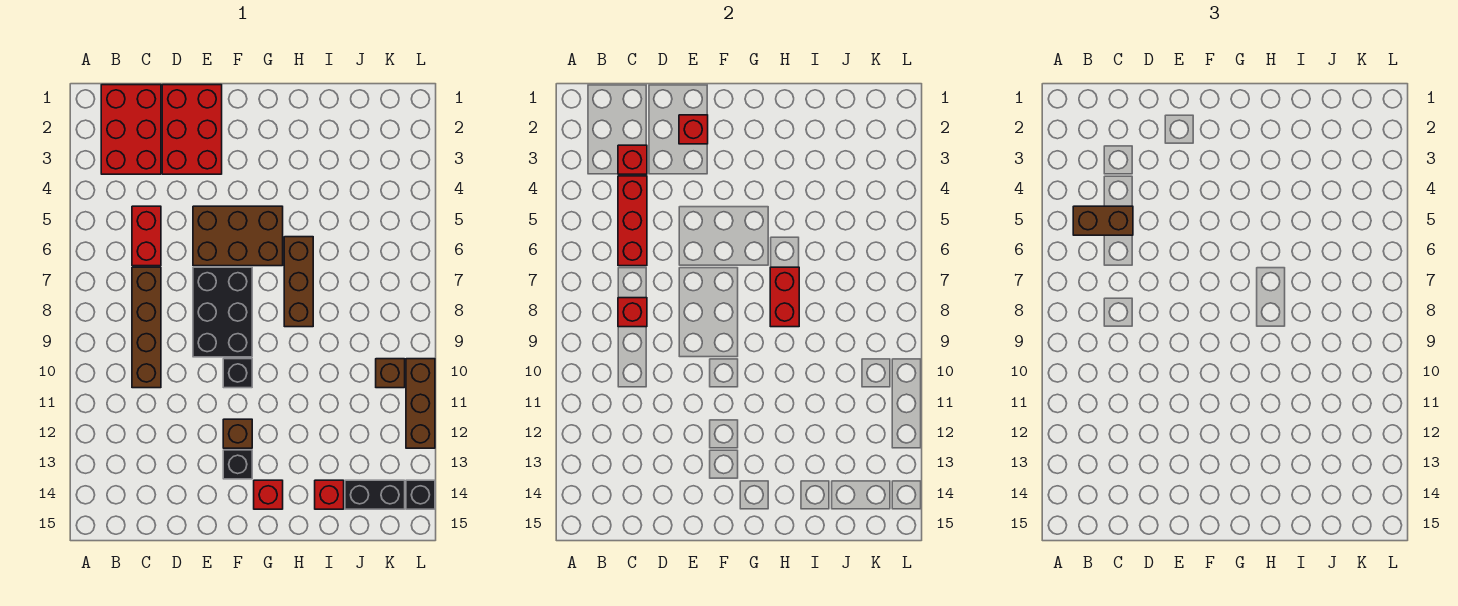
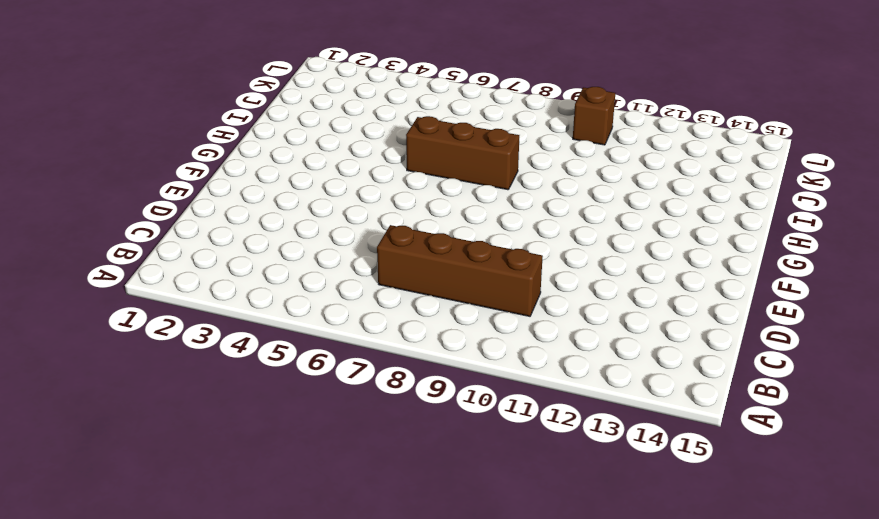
none -> red 2x3 brick [101,85,161,174]
none -> red 1x2 brick [132,206,161,266]
none -> red 2x3 brick [162,85,222,174]

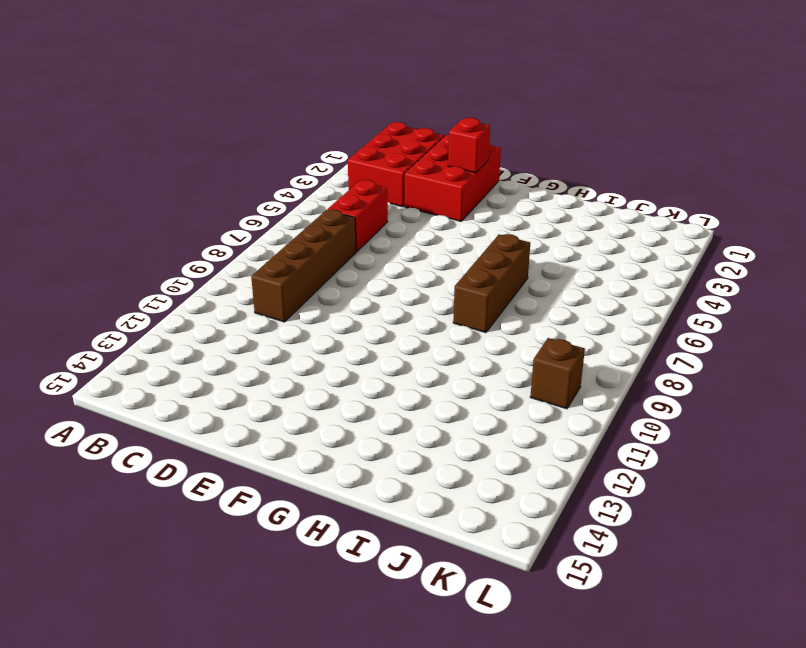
none -> brown 2x3 brick [193,206,283,266]
none -> black 2x3 brick [193,267,252,357]
none -> black 1x1 brick [223,359,252,388]

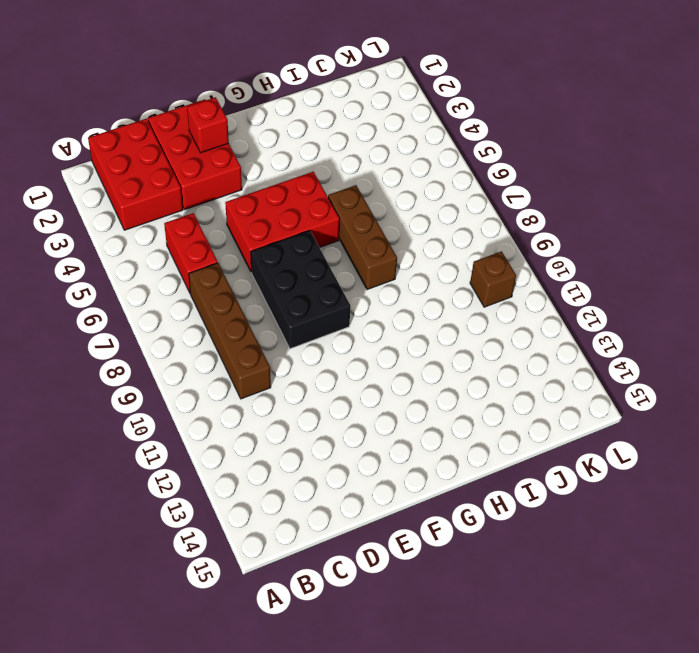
red 2x3 brick [225,172,339,271] -> brown 2x3 brick [193,206,283,266]
none -> black 1x1 brick [223,359,252,388]
none -> brown 1x1 brick [223,419,252,448]
none -> black 1x1 brick [223,450,252,479]

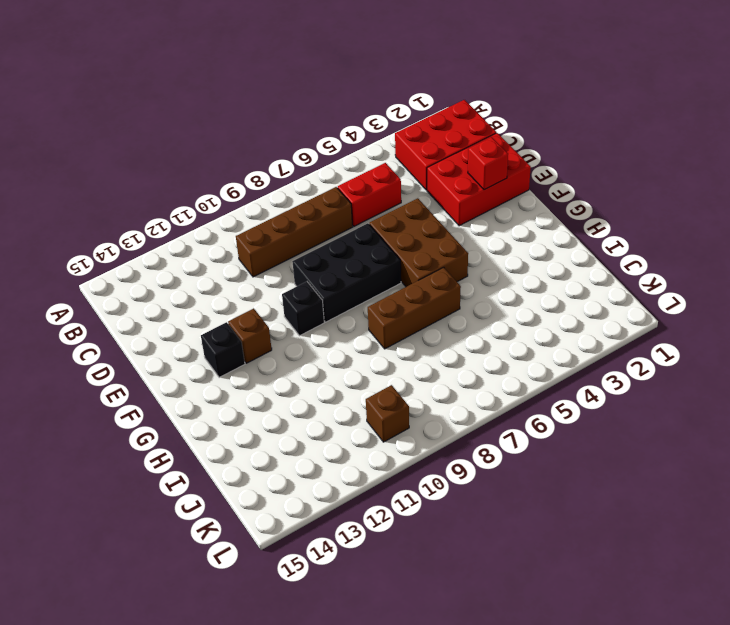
none -> red 1x1 brick [254,480,283,509]
none -> red 1x1 brick [315,480,344,509]
none -> black 1x2 brick [345,480,405,509]

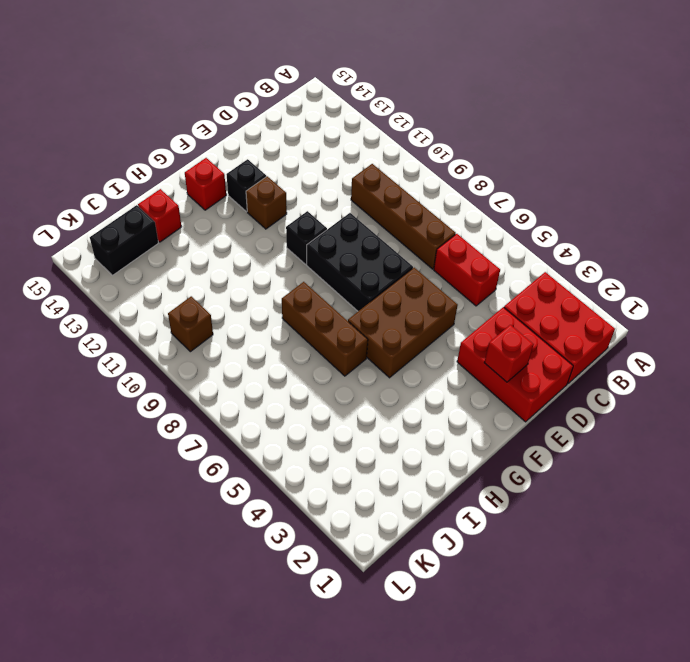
none -> brown 1x3 brick [406,359,435,448]
none -> black 1x1 brick [406,480,435,509]
none -> red 1x1 brick [618,145,647,174]

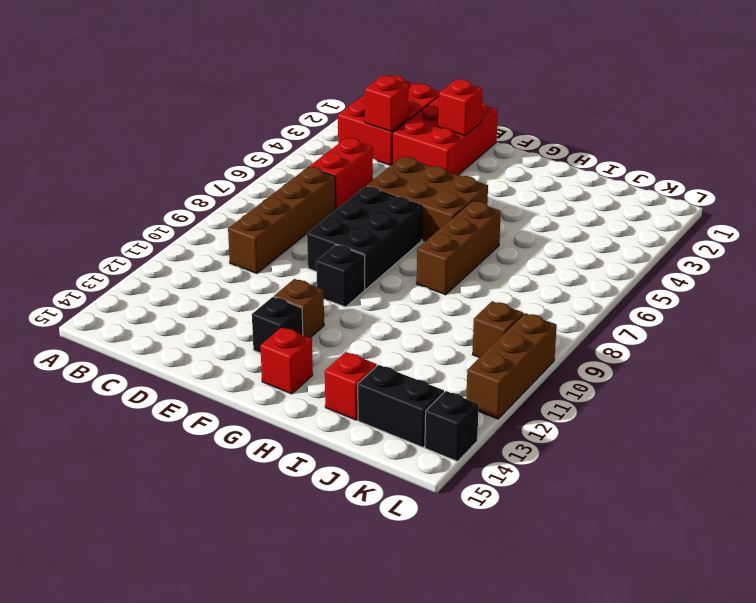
none -> red 1x3 brick [618,176,647,266]
none -> red 1x1 brick [618,298,647,327]
none -> red 1x2 brick [770,267,799,327]

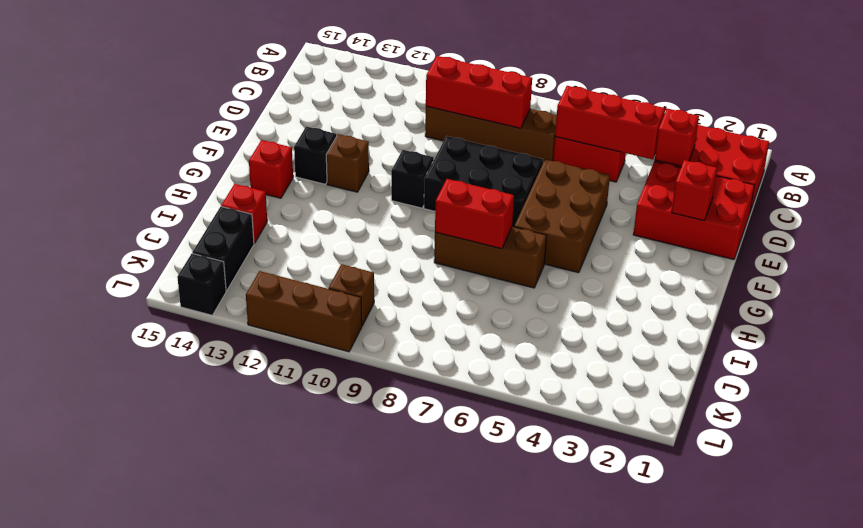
red 1x3 brick [426,56,532,128] -> red 1x1 brick [618,298,647,327]
none -> brown 1x2 brick [1073,206,1133,235]

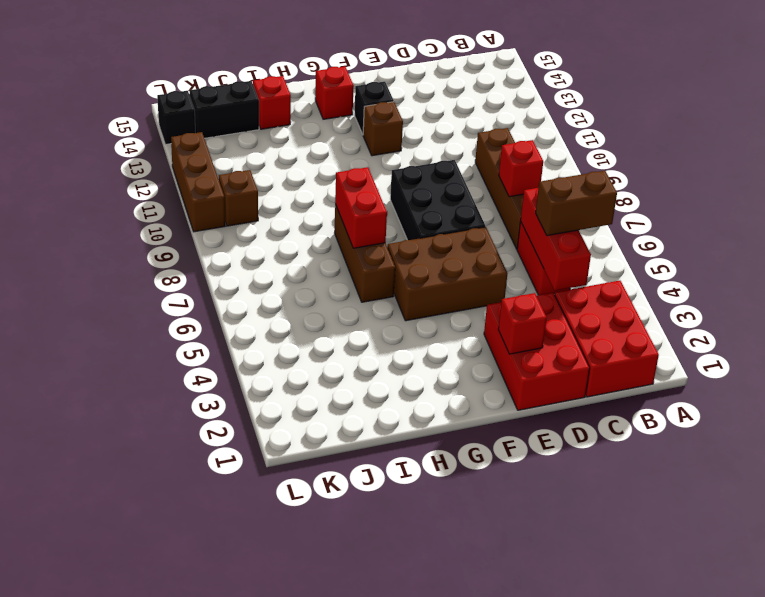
none -> black 1x1 brick [223,359,252,388]
none -> red 1x1 brick [618,145,647,174]

